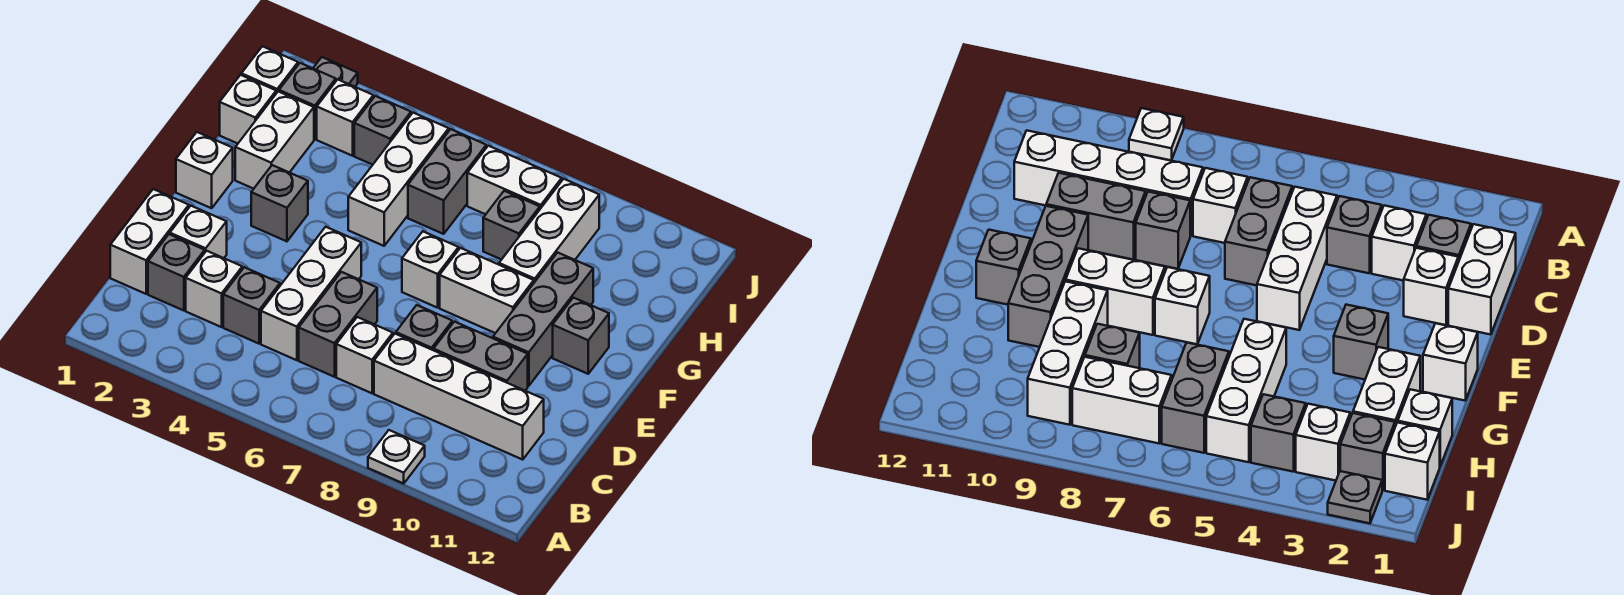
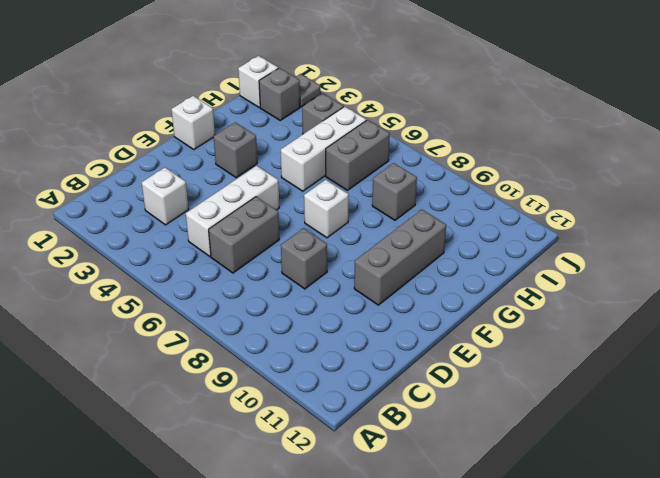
none -> white 1x1 plate [368,430,425,483]
none -> white 1x2 brick [110,189,189,294]
none -> grey 1x1 brick [148,234,205,311]
none -> grey 1x1 brick [223,267,280,344]

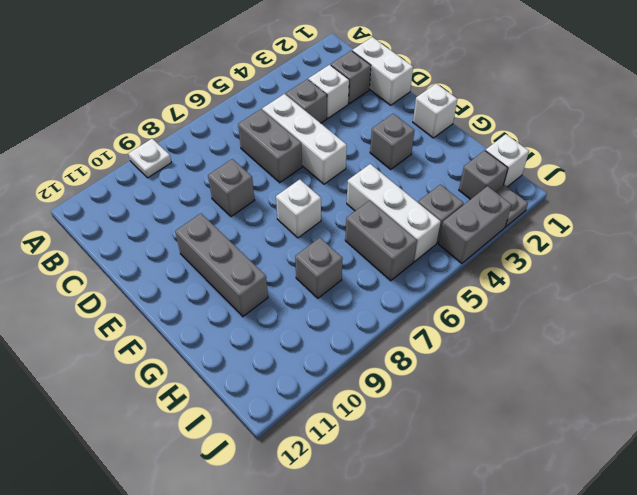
grey 1x2 brick [439,186,512,264] -> grey 1x2 brick moved to [434,322,528,391]
none -> white 1x1 brick [336,317,393,393]
none -> white 1x4 brick [374,334,544,460]
none -> white 1x1 brick [170,206,227,258]
none -> white 1x2 brick [440,248,534,333]

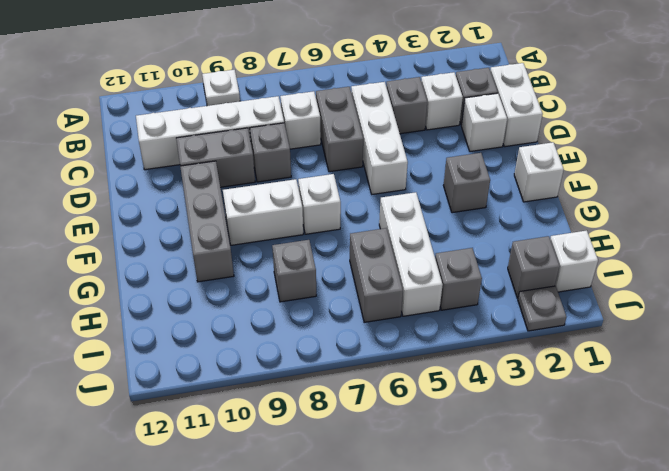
none -> grey 1x1 brick [553,298,609,374]
none -> white 1x2 brick [235,91,314,189]
none -> white 1x3 brick [499,179,599,282]
none -> white 1x1 brick [220,75,276,143]

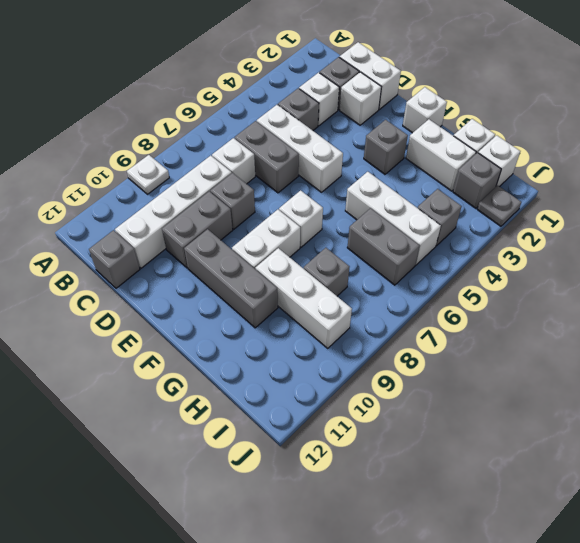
grey 1x1 brick [89,230,140,288] -> grey 1x1 brick moved to [553,298,609,374]
none -> white 1x1 brick [317,79,373,156]
none -> white 1x2 brick [467,146,562,214]

